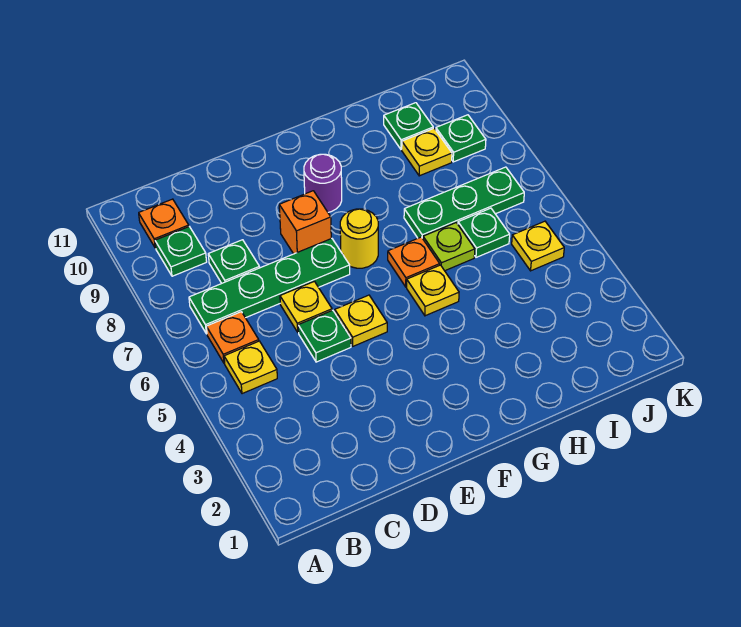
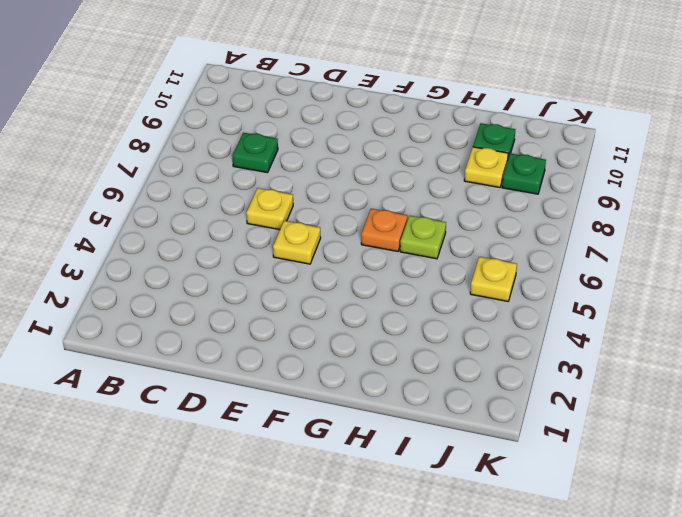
none -> yellow 1x1 plate [224,341,277,394]
none -> orange 1x1 plate [206,312,259,363]
none -> green 1x4 plate [189,238,350,334]

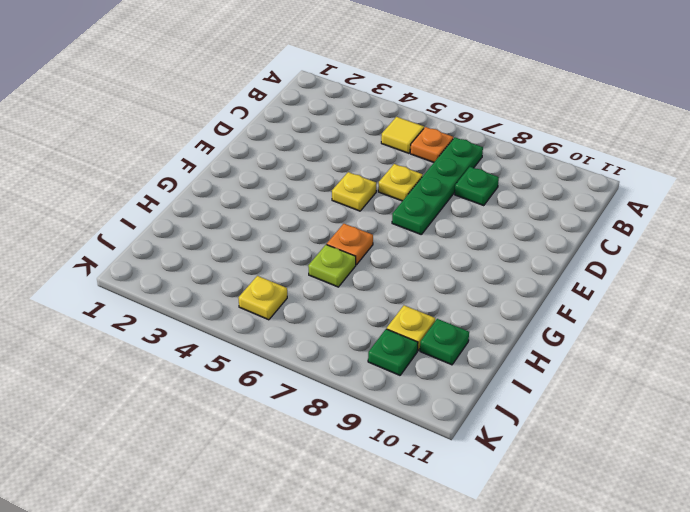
yellow 1x1 tile [381,117,424,153] -> yellow 1x1 plate [224,341,277,394]
none -> green 1x1 plate [155,227,207,276]
none -> orange 1x1 plate [139,199,189,248]
none -> green 1x1 plate [298,310,351,362]

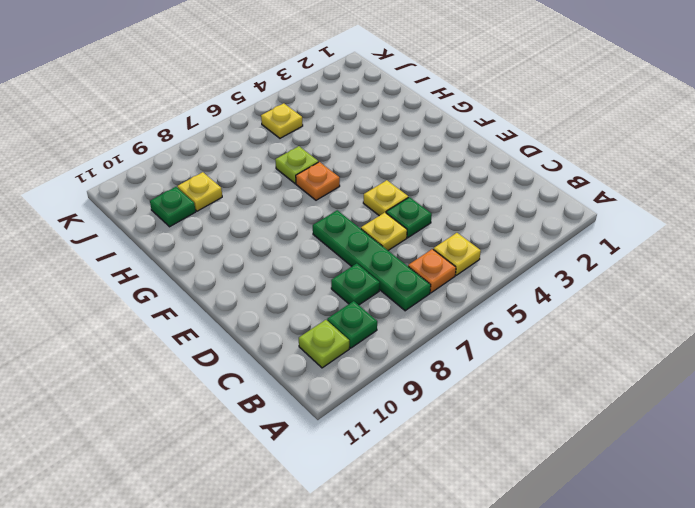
lime 1x1 plate [299,320,349,368] -> orange 1x1 plate [139,199,189,248]
none -> orange 1x1 brick [279,191,331,254]
none -> yellow 1x1 round brick [340,209,378,268]
none -> purple 1x1 round brick [304,154,342,212]

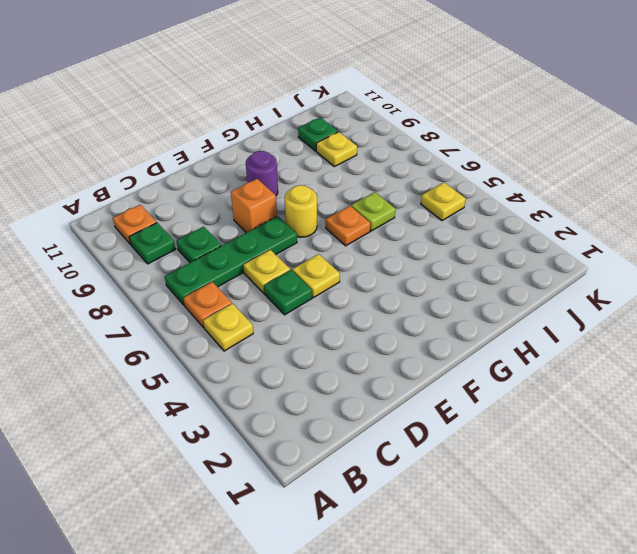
none -> yellow 1x1 plate [407,265,459,316]
none -> green 1x3 plate [404,167,524,238]
none -> green 1x1 plate [458,208,510,257]

